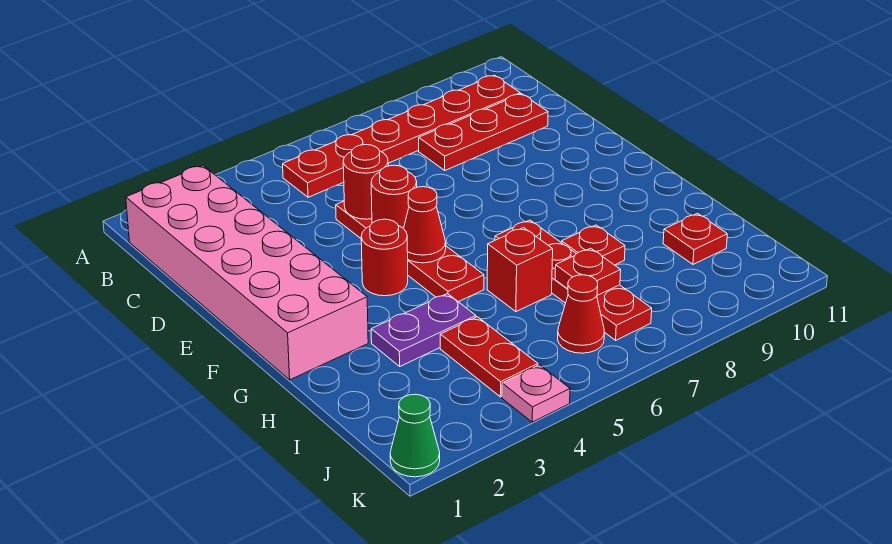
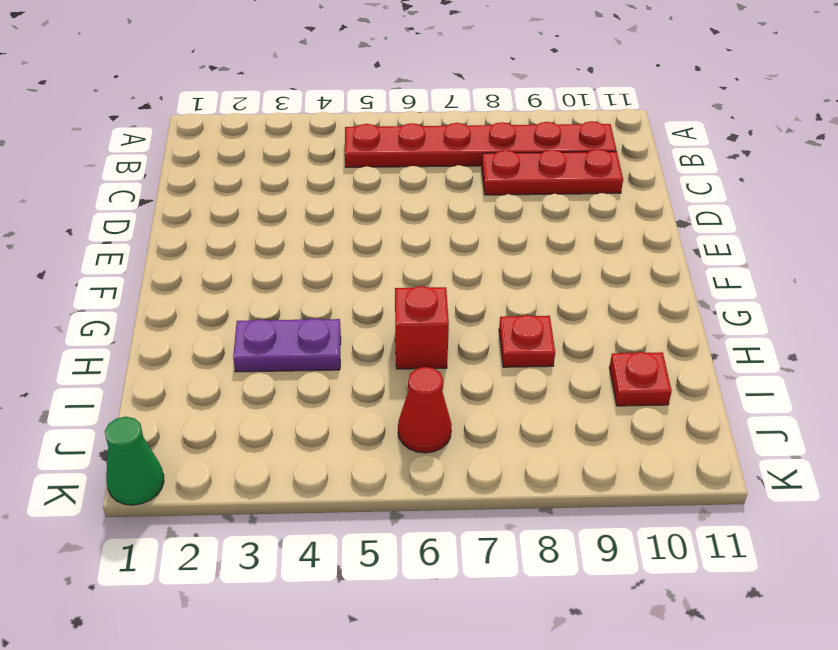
none -> pink 2x6 brick [126,165,368,380]
none -> red 1x4 plate [336,201,484,302]
none -> red 1x1 round brick [361,219,408,296]

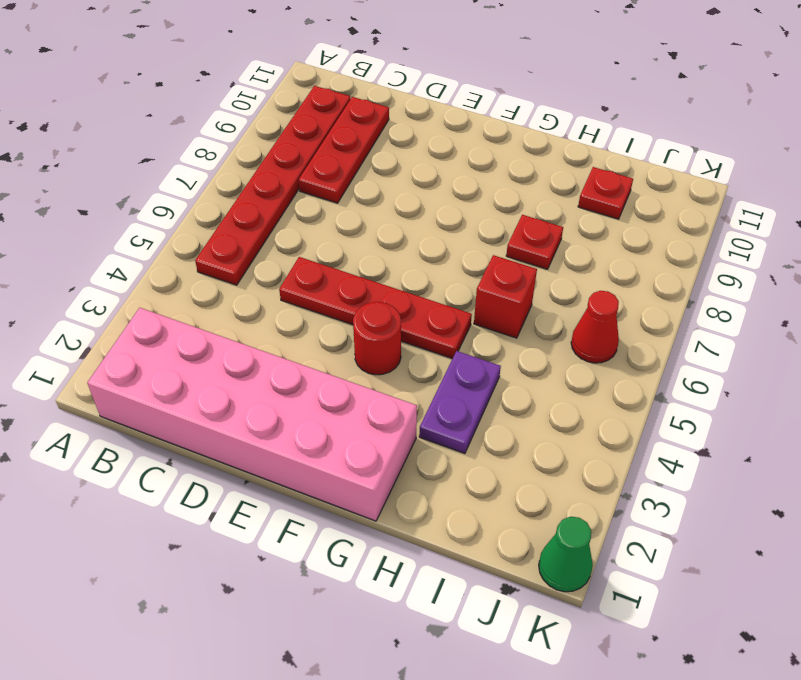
none -> red 1x4 plate [495,220,652,340]
none -> red 1x2 plate [440,317,538,397]
none -> pink 1x1 plate [502,365,570,422]

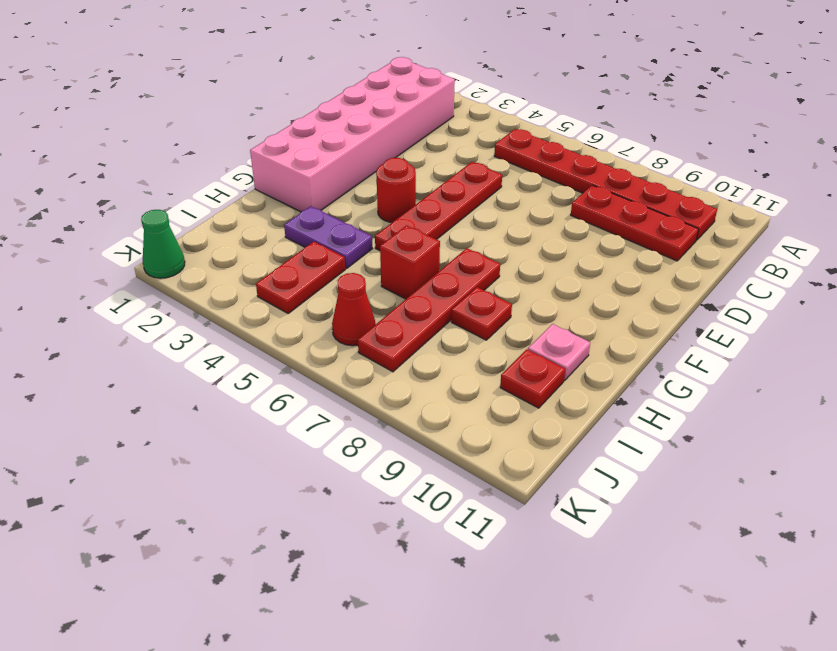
pink 1x1 plate [528,324,590,380] -> pink 1x1 plate moved to [502,365,570,422]
none -> red 1x1 round brick [343,145,388,219]
none -> red 1x1 round brick [371,165,417,229]
none -> red 1x1 cone [404,187,446,263]

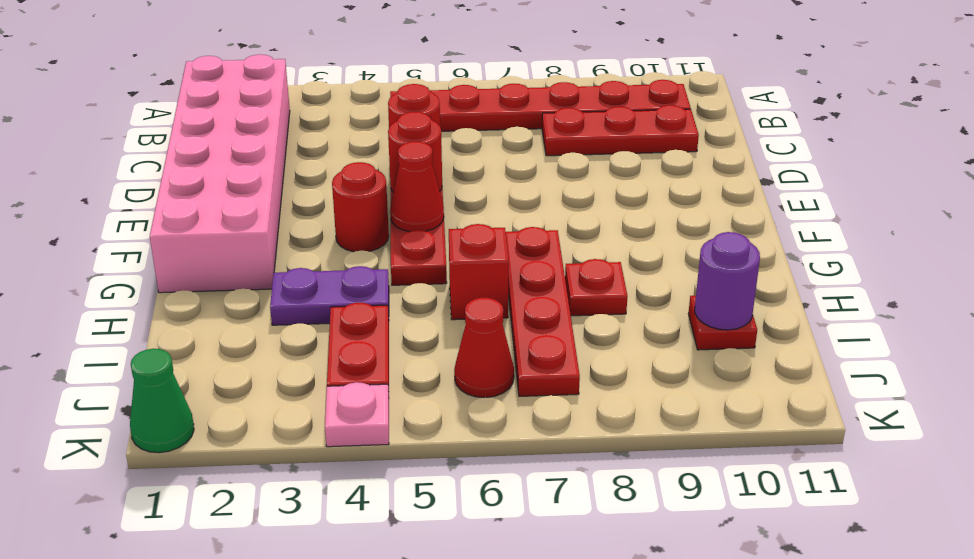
purple 1x1 round brick [695,232,760,330] -> none
none -> red 1x1 plate [555,248,621,295]

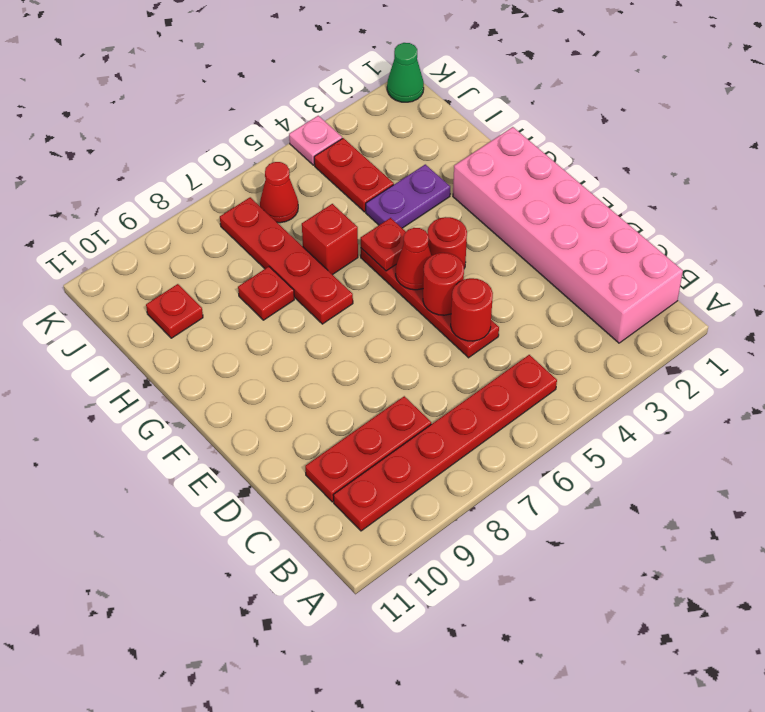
red 1x1 plate [361,218,406,271] -> red 1x1 plate moved to [555,248,621,295]

